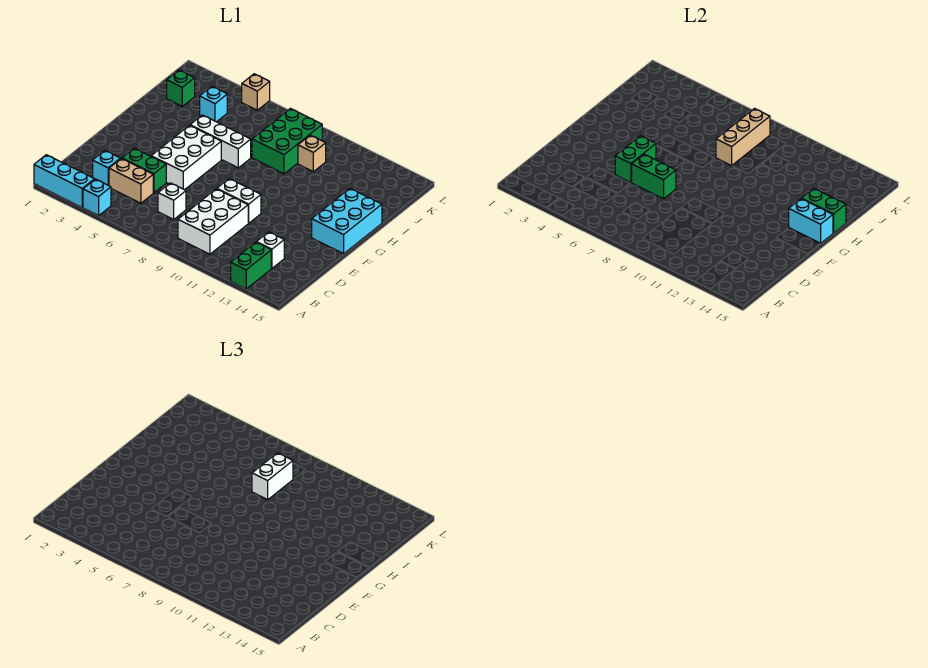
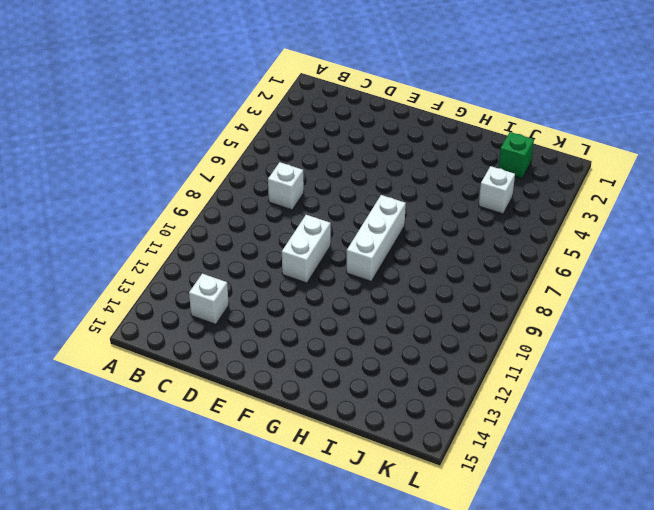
white 1x3 brick [346,195,406,281] -> white 1x3 brick moved to [190,115,251,168]
white 1x1 brick [479,166,515,214] -> cyan 1x1 brick [200,86,227,122]
none -> cyan 1x3 brick [34,155,95,208]
none -> cyan 1x1 brick [83,179,111,216]
none -> green 1x2 brick [231,242,271,289]

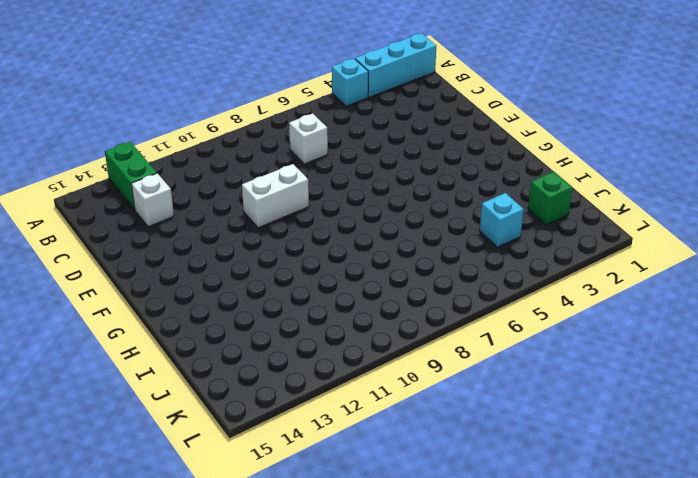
none -> white 2x3 brick [178,189,248,254]
none -> cyan 1x1 brick [93,151,121,186]
none -> tan 1x2 brick [109,159,153,203]

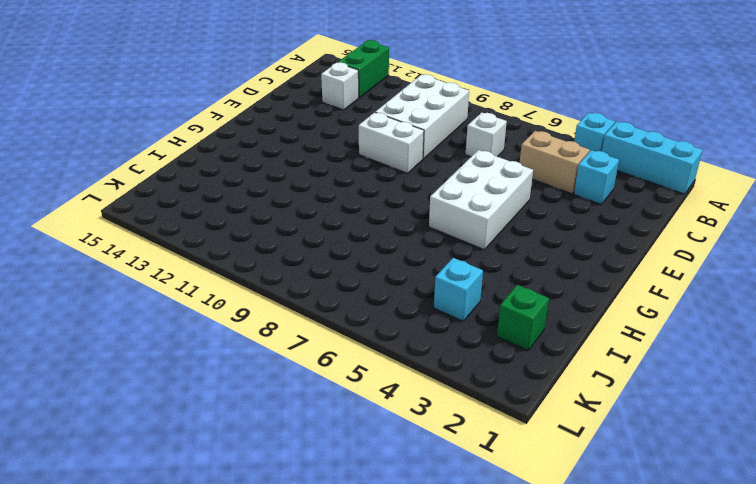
none -> green 1x2 brick [122,148,166,193]
none -> cyan 2x3 brick [312,189,382,254]
none -> white 1x3 brick [190,115,251,168]

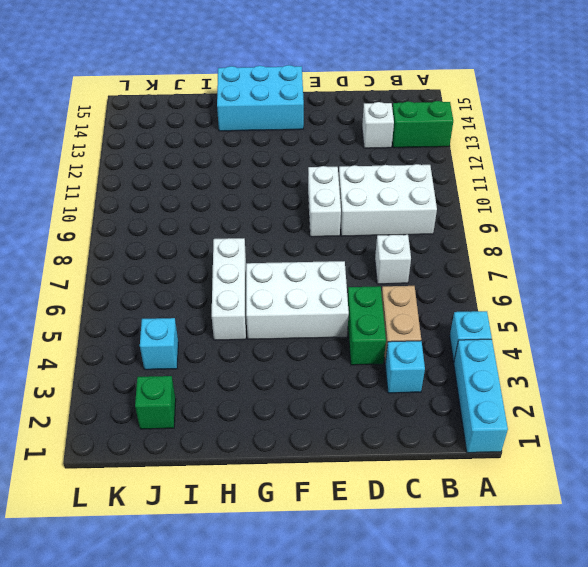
none -> green 2x3 brick [252,109,322,174]
none -> tan 1x1 brick [298,135,326,172]
none -> tan 1x1 brick [242,74,270,110]

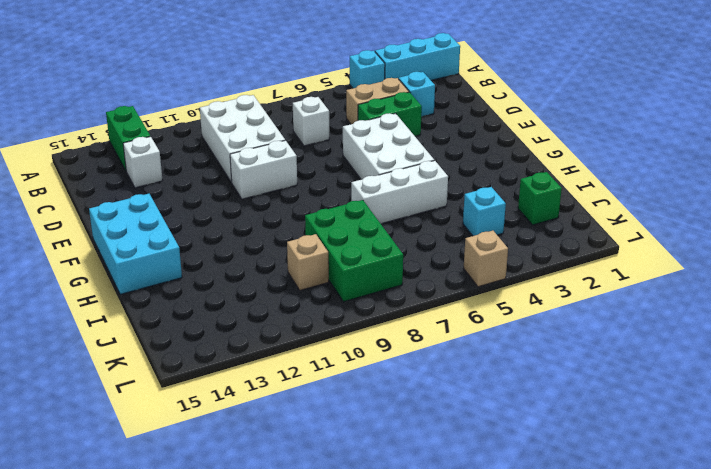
none -> green 1x2 brick [615,136,656,183]
none -> green 1x2 brick [631,154,676,199]
none -> cyan 1x2 brick [789,199,833,243]

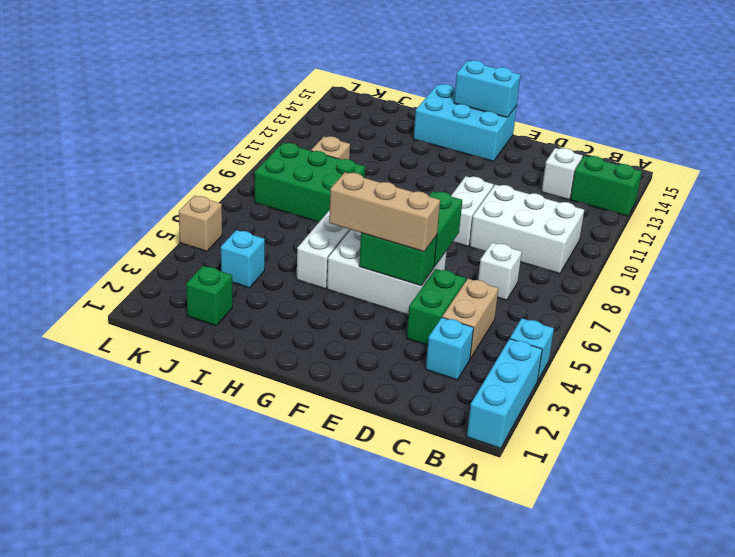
tan 1x3 brick [329,172,440,252] -> tan 1x3 brick moved to [716,109,770,166]
cyan 1x2 brick [454,60,521,117] -> cyan 1x2 brick turned to [789,199,833,243]
none -> green 1x2 brick [802,189,846,233]
none -> white 1x2 brick [252,453,293,500]

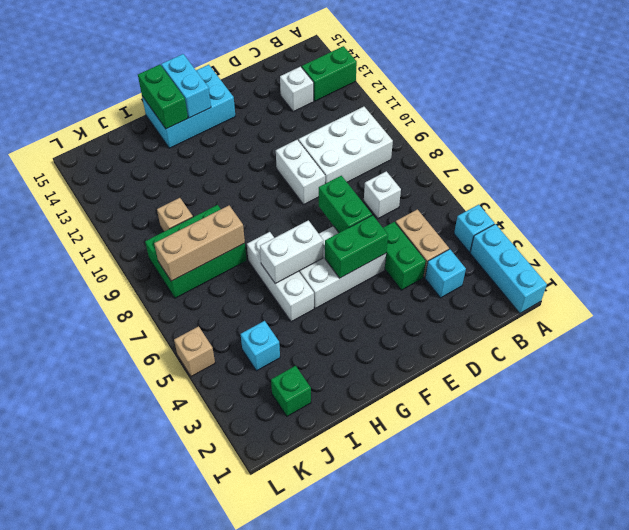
white 1x2 brick [260,220,323,284] -> white 1x2 brick moved to [252,453,293,500]

